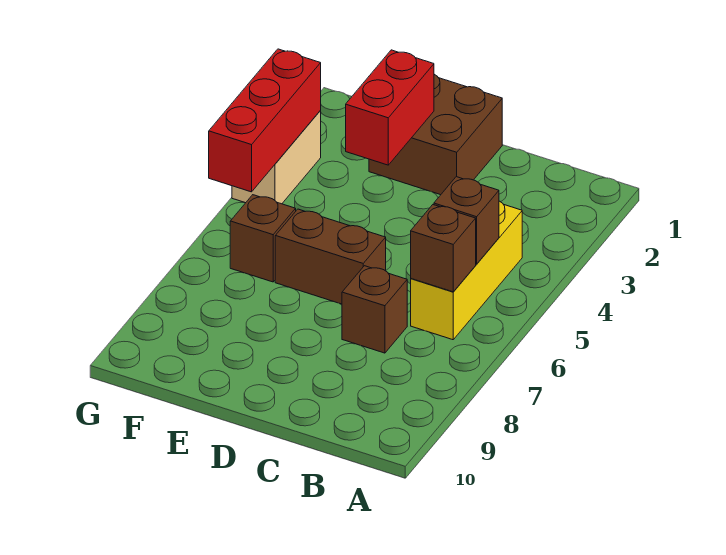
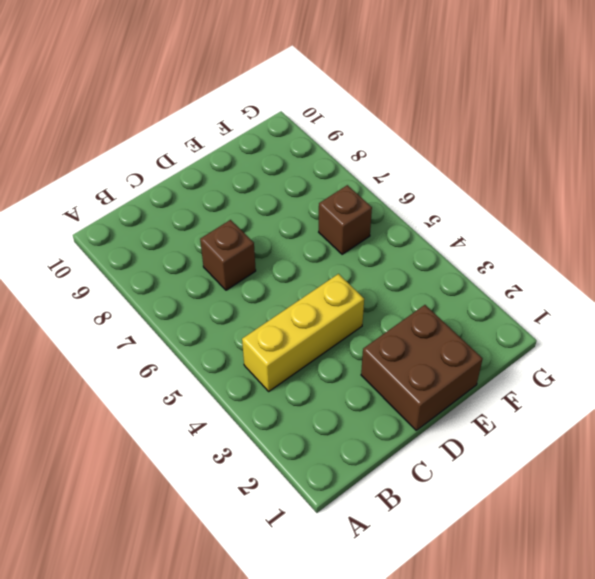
yellow 1x3 brick [242,274,364,391] -> yellow 1x3 brick turned to [411,201,522,340]
none -> brown 1x2 brick [275,209,386,304]
none -> tan 1x2 brick [232,111,321,204]

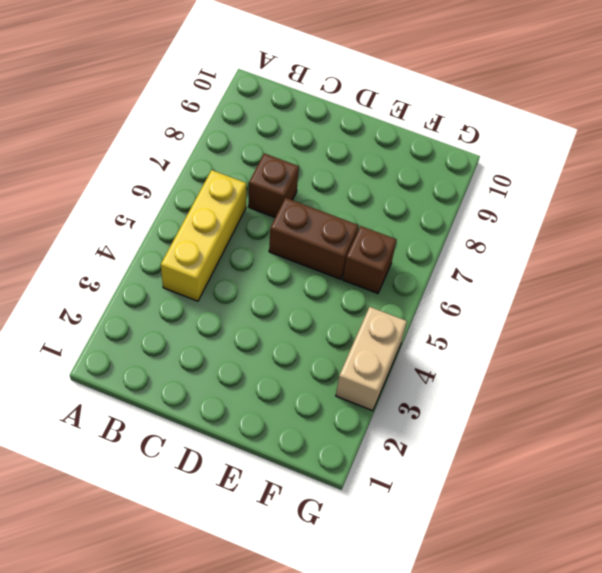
none -> brown 2x2 brick [369,74,502,195]
none -> brown 1x1 brick [434,177,499,264]

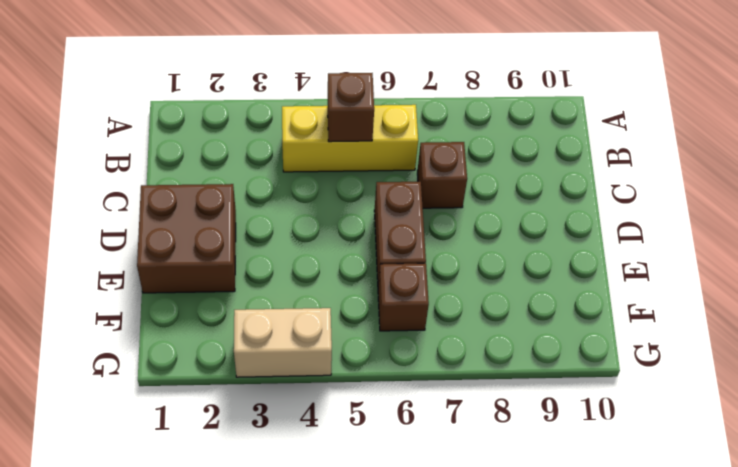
none -> brown 1x1 brick [411,205,476,292]
none -> red 1x2 brick [346,50,434,165]

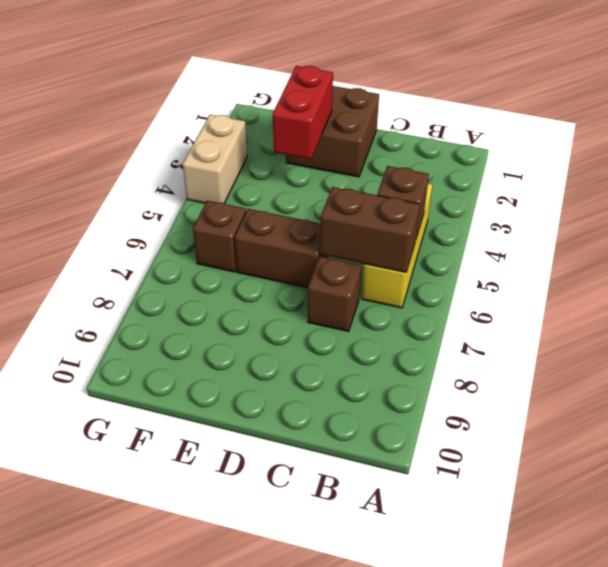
brown 1x2 brick [320,187,420,272] -> brown 1x1 brick [411,205,476,292]
none -> red 1x3 brick [209,49,321,192]

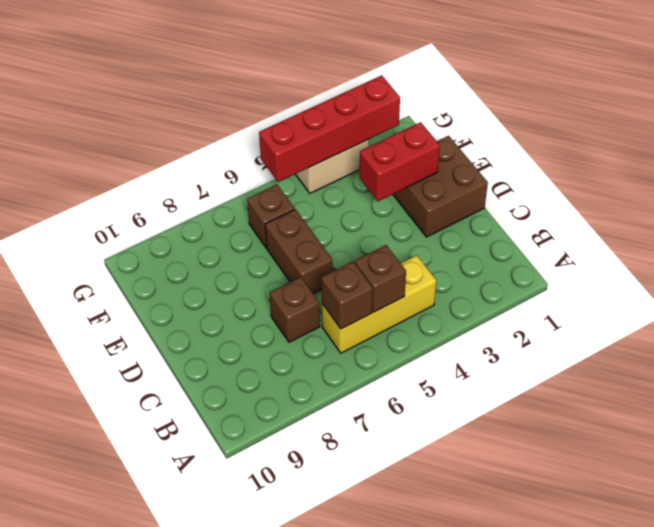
red 1x4 brick [259,75,400,182] -> red 1x3 brick [209,49,321,192]

